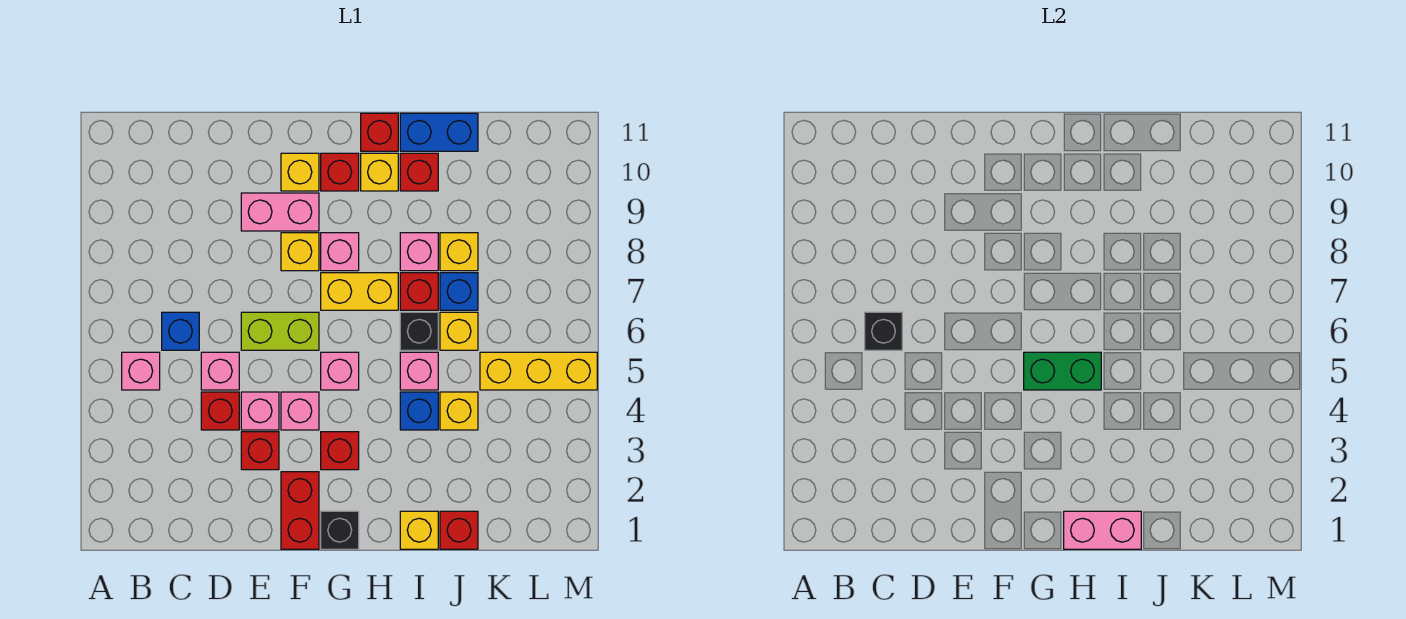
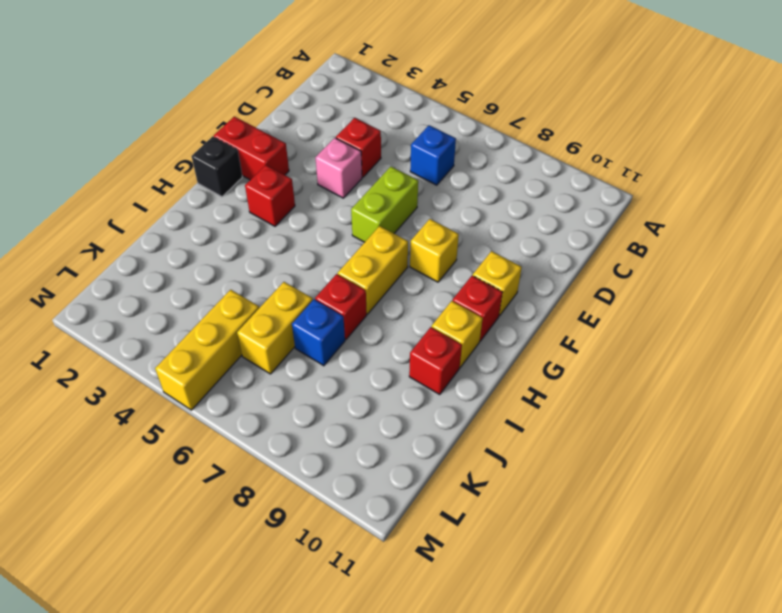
yellow 1x2 brick [237,282,313,374] -> yellow 1x1 brick [440,312,478,350]
none -> pink 1x1 brick [122,352,160,390]
none -> pink 1x1 brick [201,352,239,390]
none -> red 1x1 brick [241,432,279,470]
none -> pink 1x2 brick [241,193,319,231]

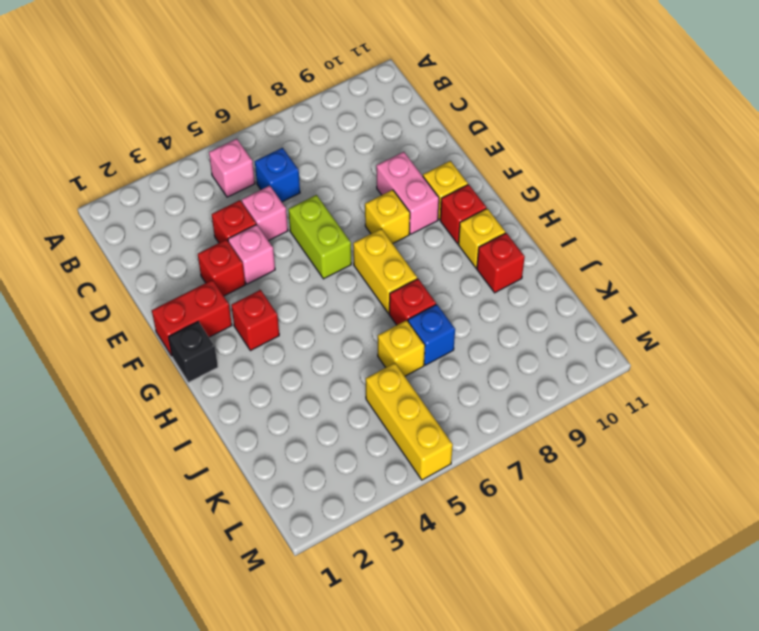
none -> pink 1x1 brick [281,392,319,430]
none -> pink 1x1 brick [321,352,359,390]
none -> pink 1x1 brick [321,233,359,271]
none -> red 1x1 brick [361,113,398,151]

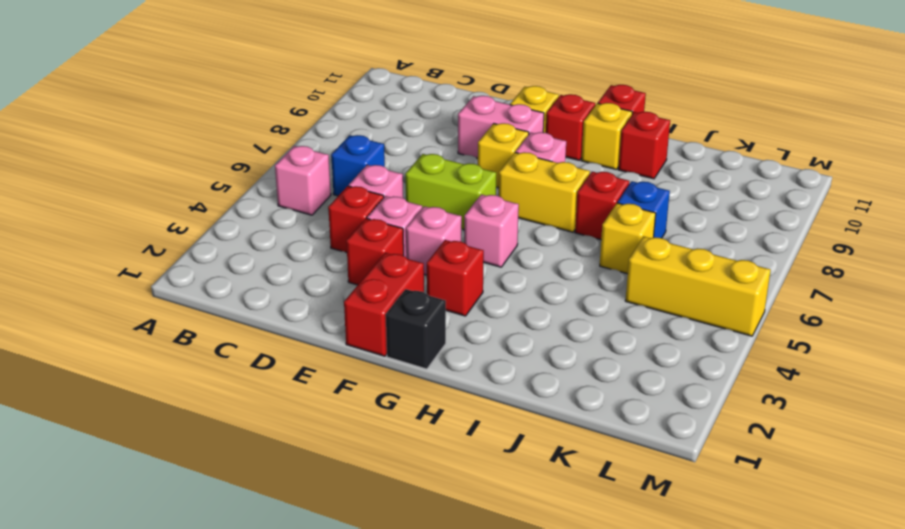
none -> yellow 1x1 brick [400,511,438,549]
none -> blue 1x1 brick [400,392,438,430]
none -> pink 1x1 brick [400,352,438,390]
none -> black 1x1 brick [400,312,438,350]

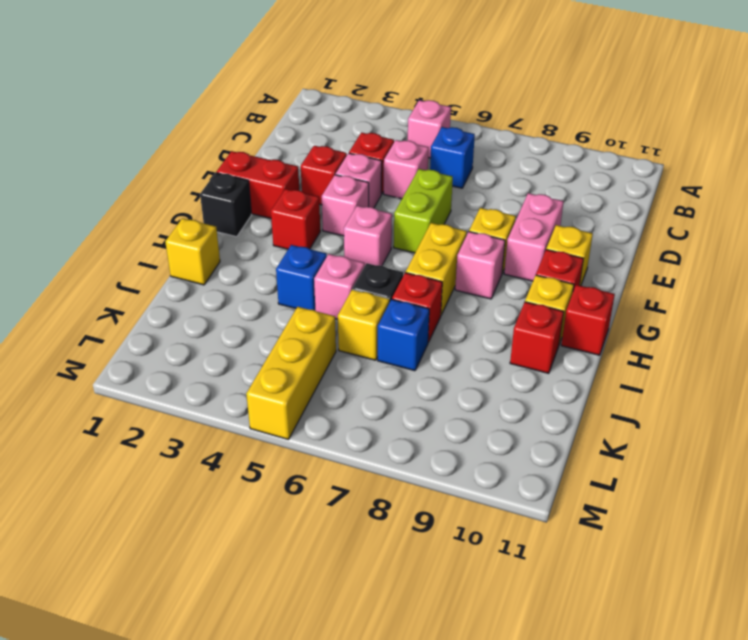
none -> pink 1x1 brick [400,233,438,271]
none -> blue 1x2 brick [400,113,478,151]
none -> red 1x1 brick [440,511,478,549]
none -> yellow 1x1 brick [440,392,478,430]

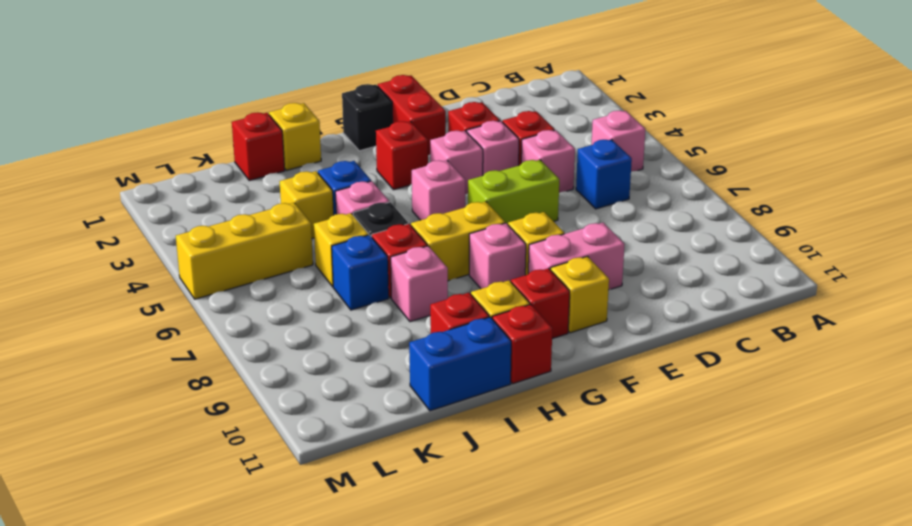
none -> yellow 1x1 brick [440,233,478,271]
none -> black 1x1 brick [865,312,902,350]
none -> green 1x2 brick [1024,352,1101,390]
none -> pink 1x2 brick [1064,511,1141,549]

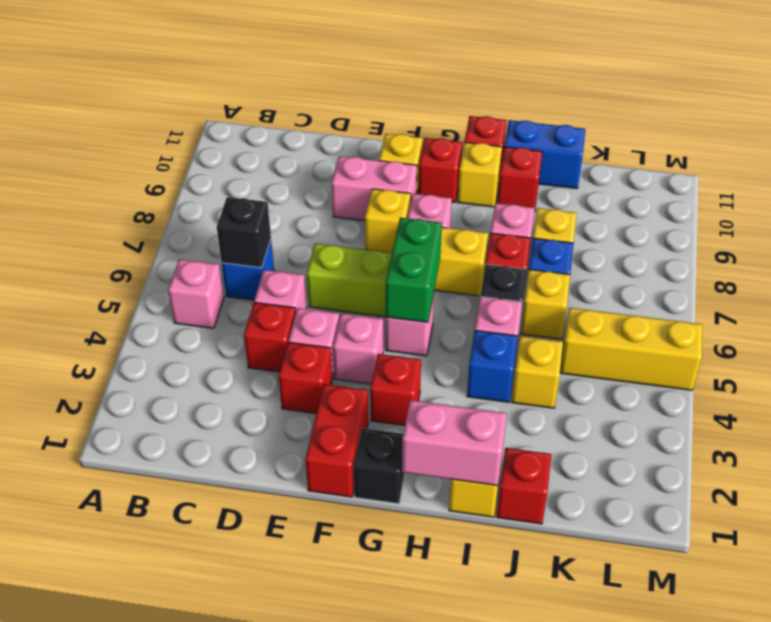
green 1x2 brick [386,218,442,322] -> green 1x2 brick turned to [1024,352,1101,390]

